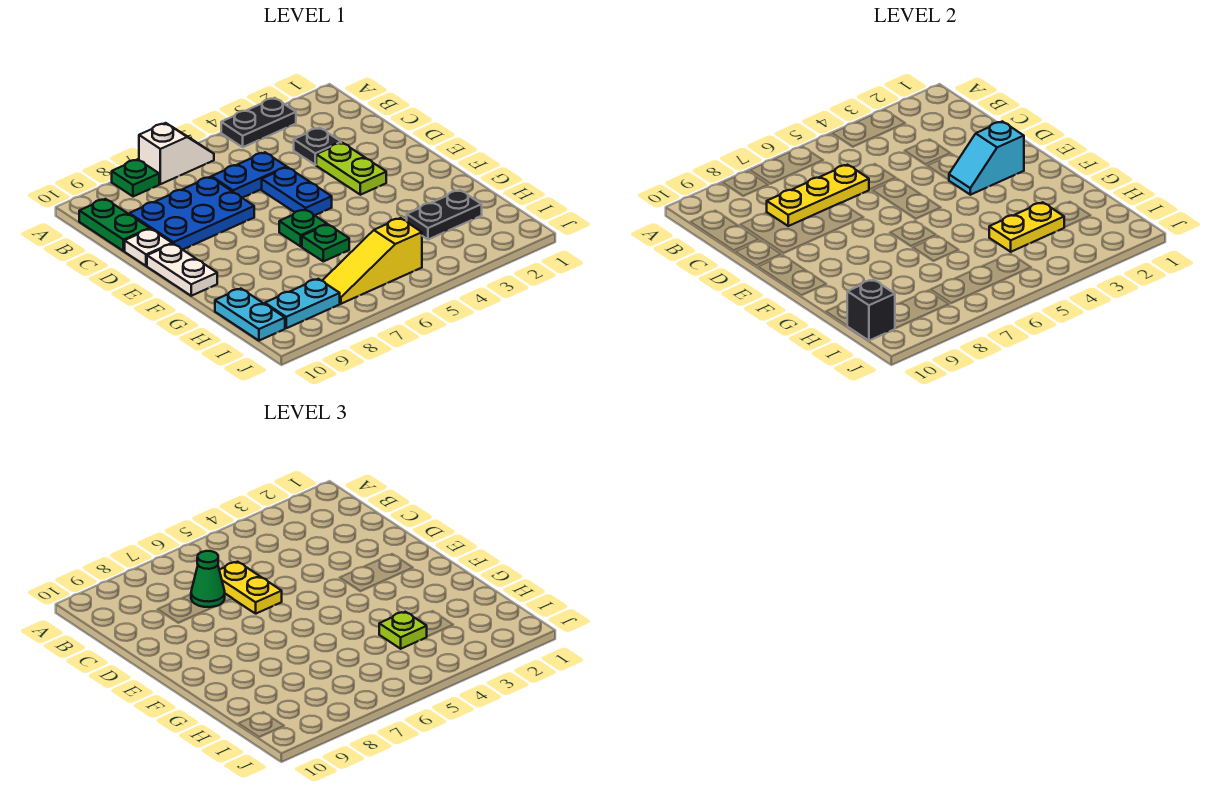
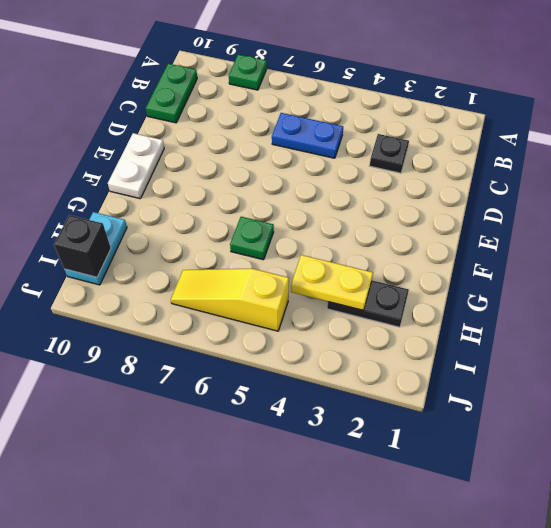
none -> black 1x2 plate [221,98,296,147]
none -> white 1x2 slope [139,123,214,184]
none -> blue 2x3 plate [129,177,254,250]

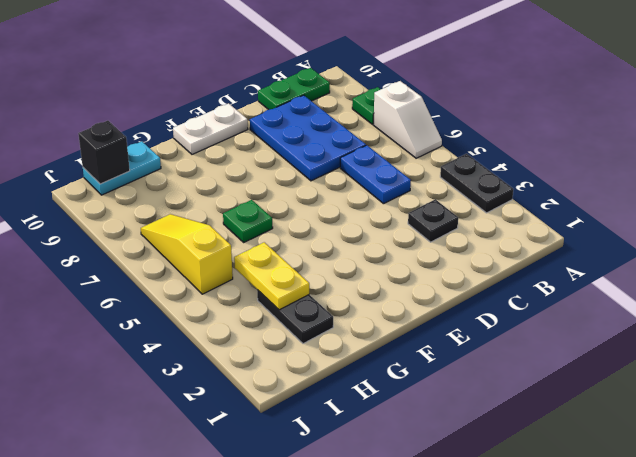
none -> lime 1x2 plate [316,143,386,195]
none -> blue 1x2 plate [262,167,332,215]
none -> white 1x1 plate [125,229,172,266]

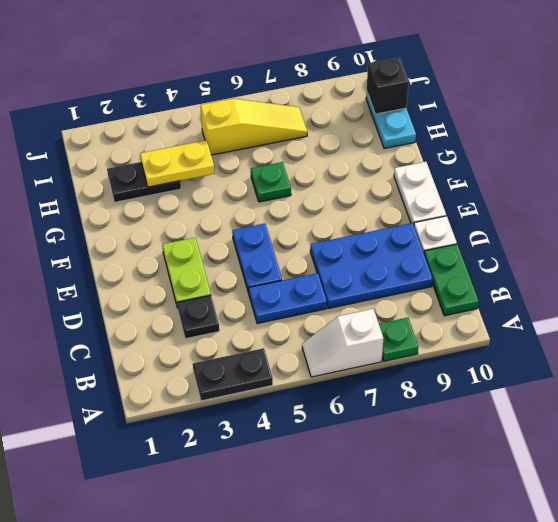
none -> green 1x1 plate [279,209,327,246]
none -> cyan 1x2 plate [265,279,340,328]
none -> yellow 1x3 plate [767,165,869,226]

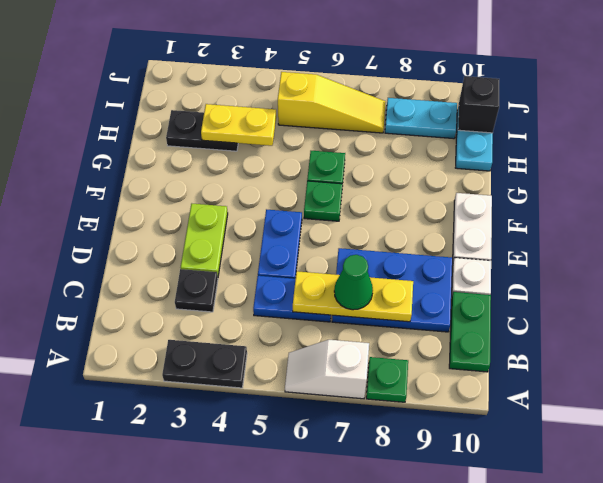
none -> cyan 1x2 slope [949,121,1024,195]
none -> yellow 1x2 plate [219,562,282,614]
none -> lime 1x1 plate [379,612,427,649]

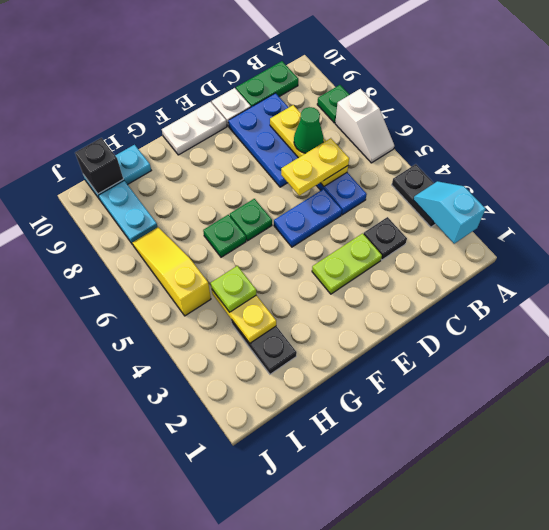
cyan 1x2 slope [413,181,486,244] -> cyan 1x2 slope moved to [949,121,1024,195]

